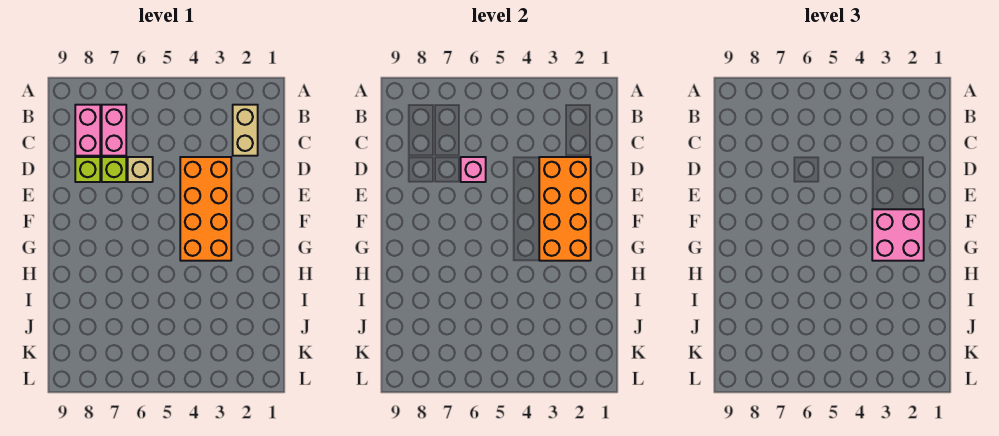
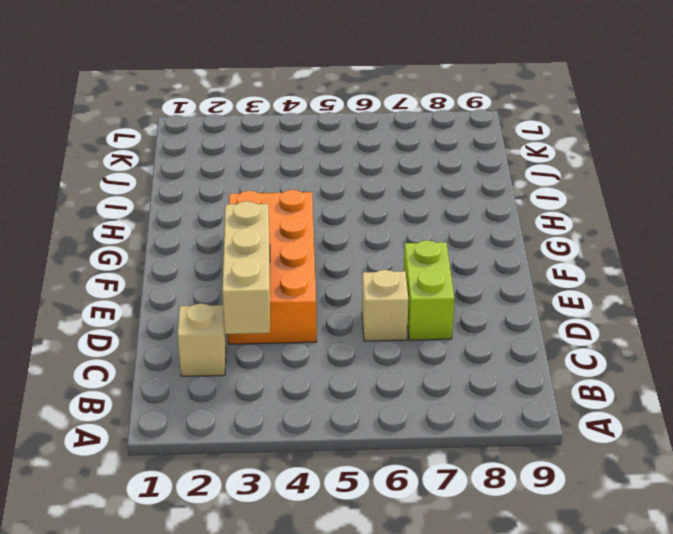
tan 1x1 brick [177,303,226,376] -> tan 1x2 brick [233,105,258,156]
tan 1x3 brick [222,201,270,334] -> orange 2x4 brick [539,157,591,261]
lime 1x2 brick [404,240,454,340] -> lime 1x1 brick [102,157,126,182]
none -> pink 1x2 brick [102,105,126,156]
none -> pink 1x2 brick [75,105,100,156]

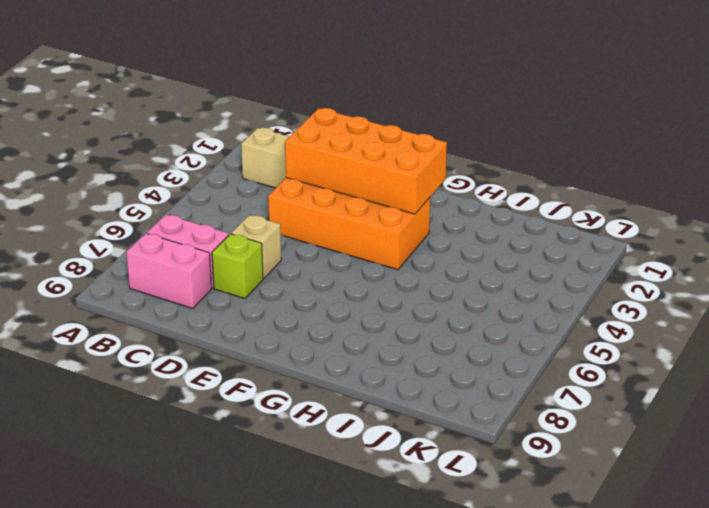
none -> lime 1x1 brick [75,157,100,182]
none -> pink 1x1 brick [461,157,486,182]

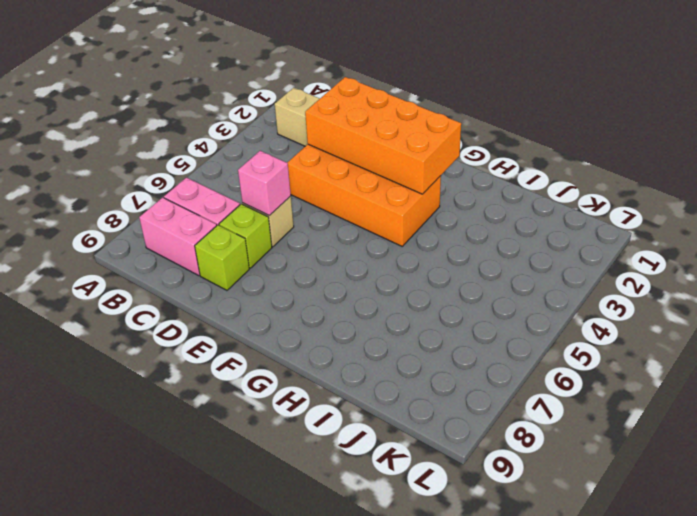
none -> pink 2x2 brick [872,209,924,261]

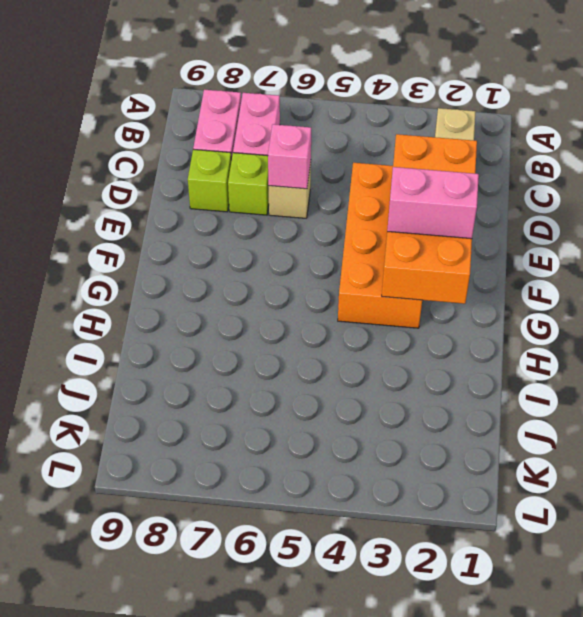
pink 1x2 brick [387,167,479,239] -> pink 2x2 brick [872,209,924,261]

